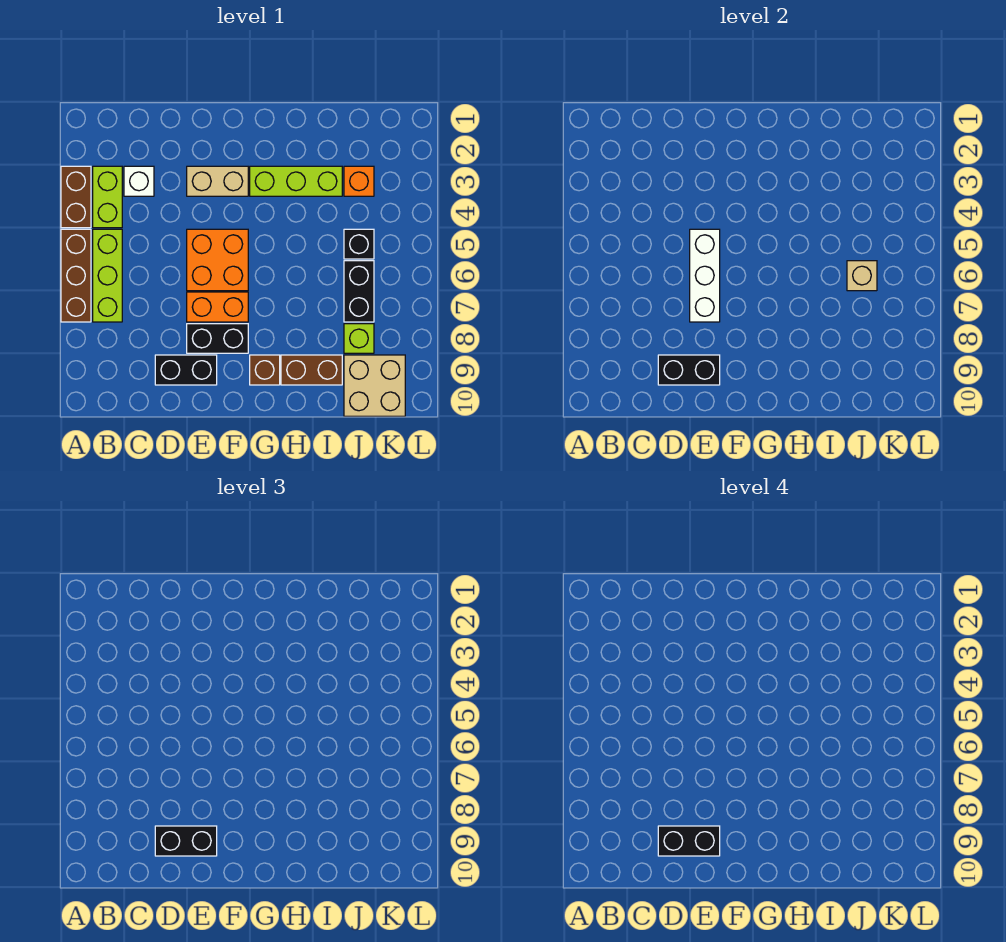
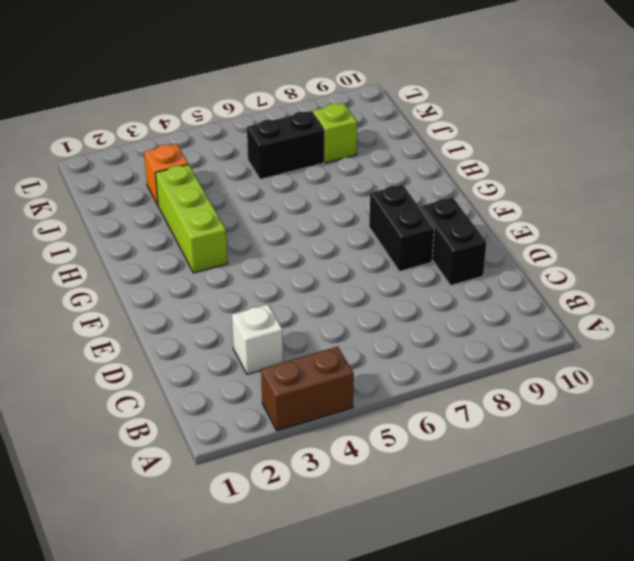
none -> brown 1x3 brick [61,229,91,322]
none -> lime 1x2 brick [93,166,122,228]
none -> lime 1x3 brick [93,229,122,322]

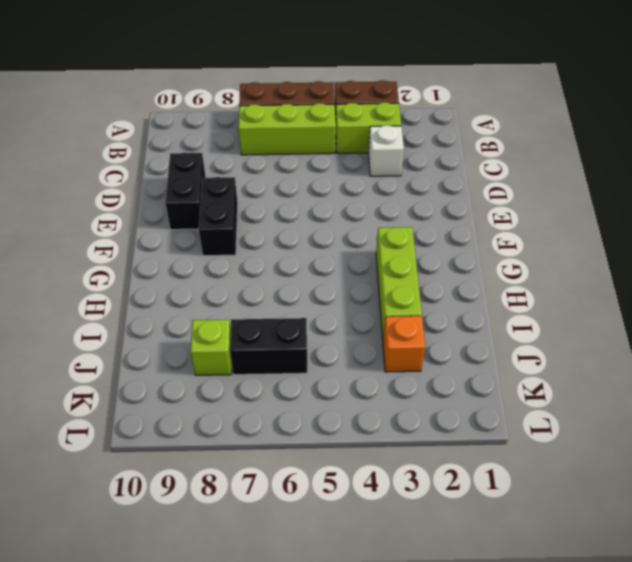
none -> tan 1x2 brick [187,166,248,196]
none -> orange 2x2 brick [187,229,248,291]
none -> orange 1x2 brick [187,292,248,322]

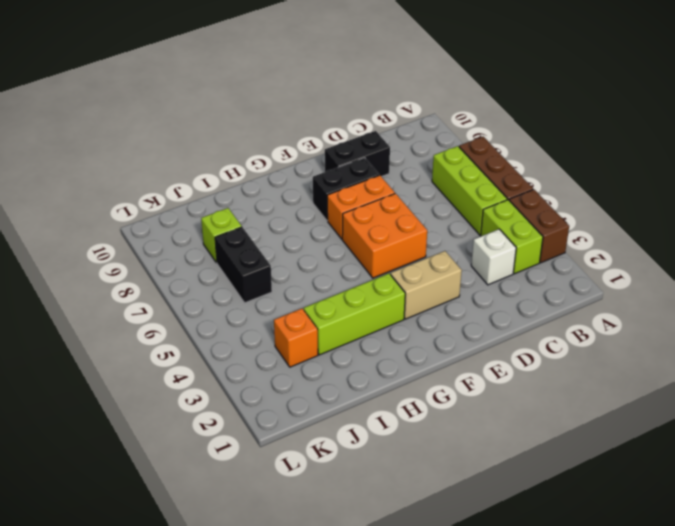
none -> brown 1x1 brick [250,355,280,385]
none -> brown 1x2 brick [281,355,342,385]
none -> black 1x1 brick [344,229,374,259]

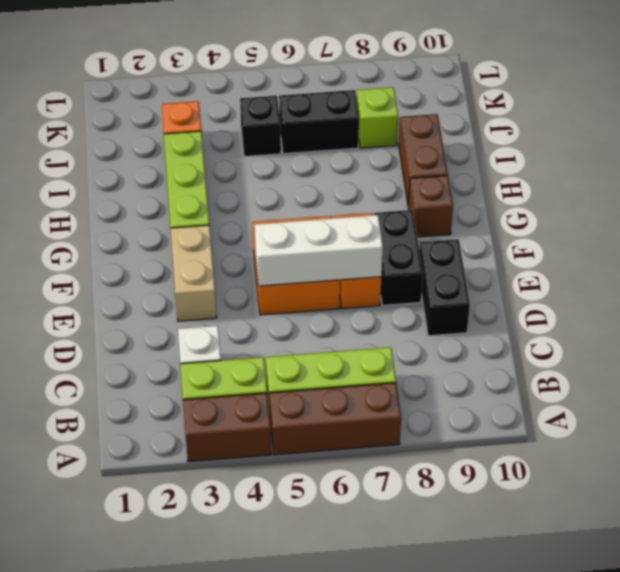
none -> tan 2x2 brick [344,355,405,416]
none -> black 1x2 brick [658,355,720,385]
none -> tan 1x1 brick [847,261,877,291]

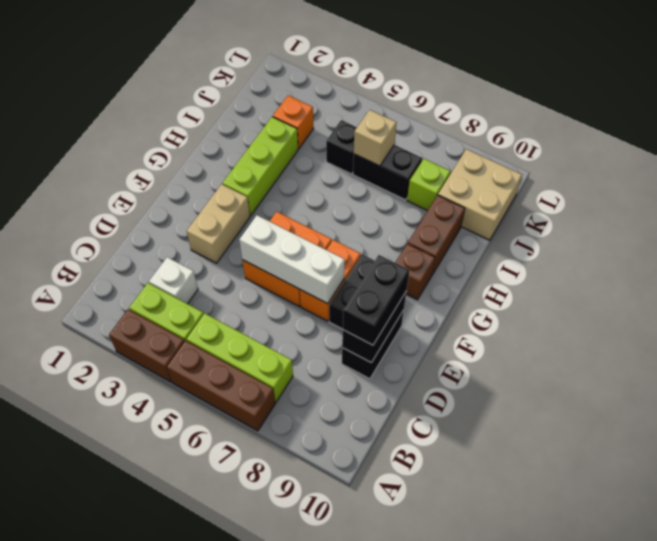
none -> black 1x2 brick [658,826,720,856]

